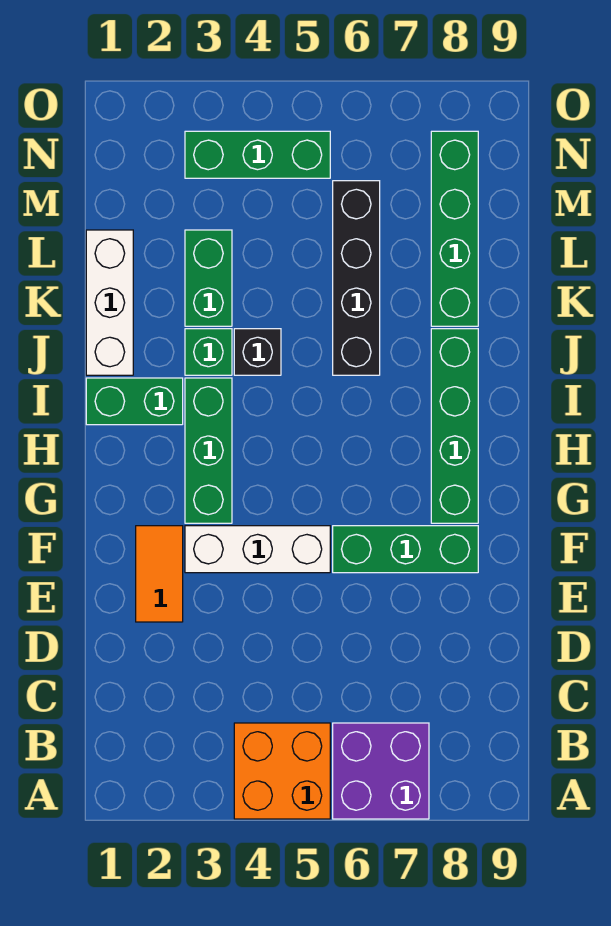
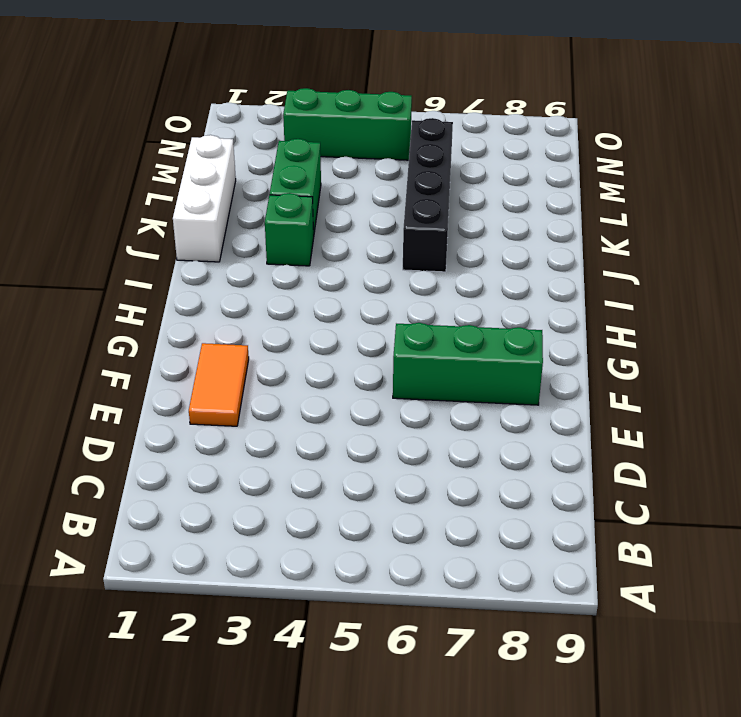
none -> orange 2x2 brick [234,723,330,819]
none -> purple 2x2 brick [333,723,429,819]
none -> white 1x3 brick [185,526,330,573]

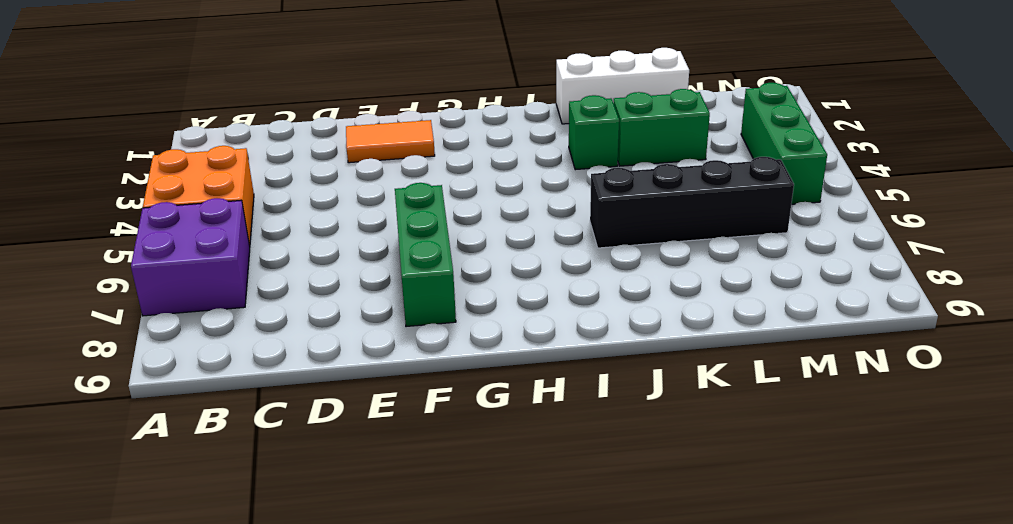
none -> white 1x3 brick [185,526,330,573]
none -> green 1x3 brick [185,378,232,523]
none -> green 1x4 brick [431,329,478,523]

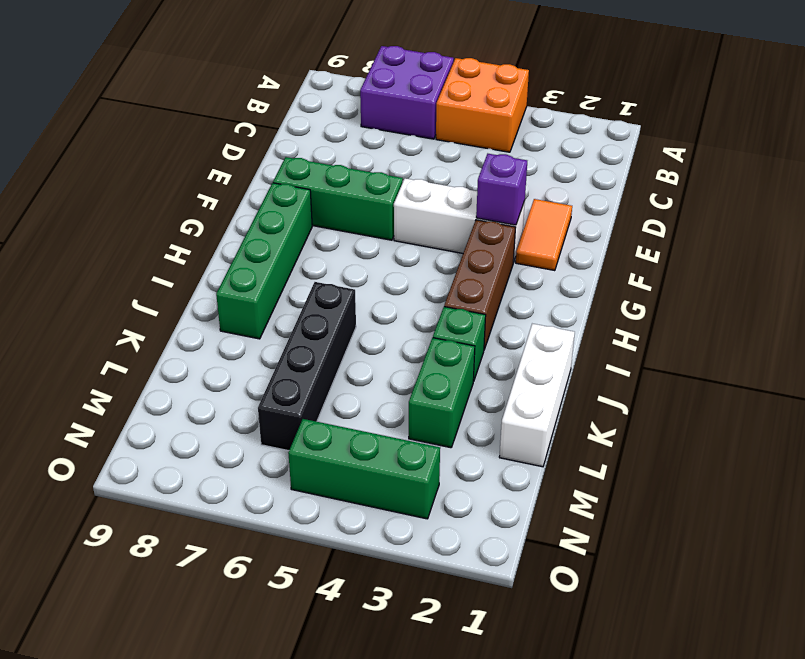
purple 1x1 brick [476,154,527,225] -> none
brown 1x3 brick [444,220,516,349] -> green 1x3 brick [185,378,232,523]
none -> green 1x2 brick [86,378,183,425]
none -> black 1x1 brick [234,329,281,375]
none -> green 1x4 brick [431,131,478,326]

